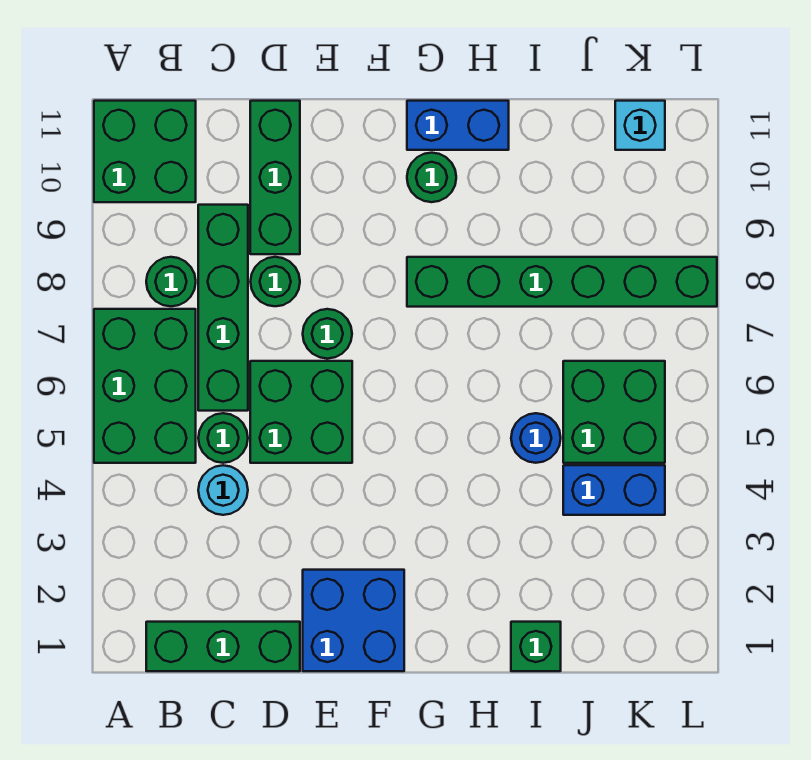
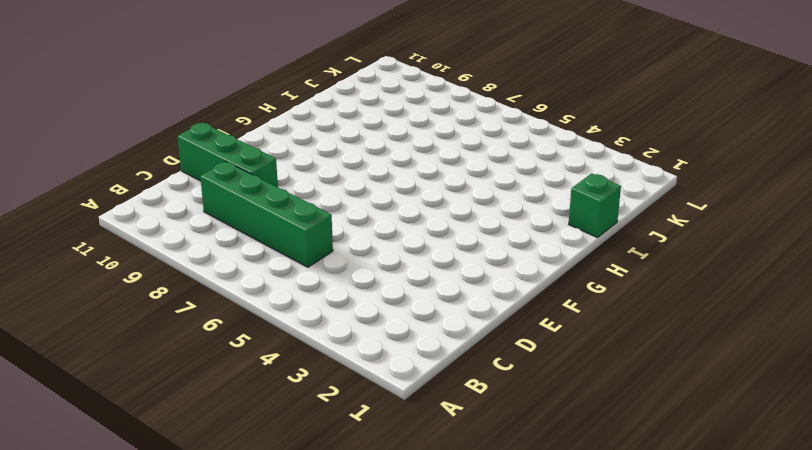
none -> green 2x3 brick [94,309,196,463]
none -> green 2x2 brick [94,101,196,202]
none -> green 1x3 brick [146,622,300,671]

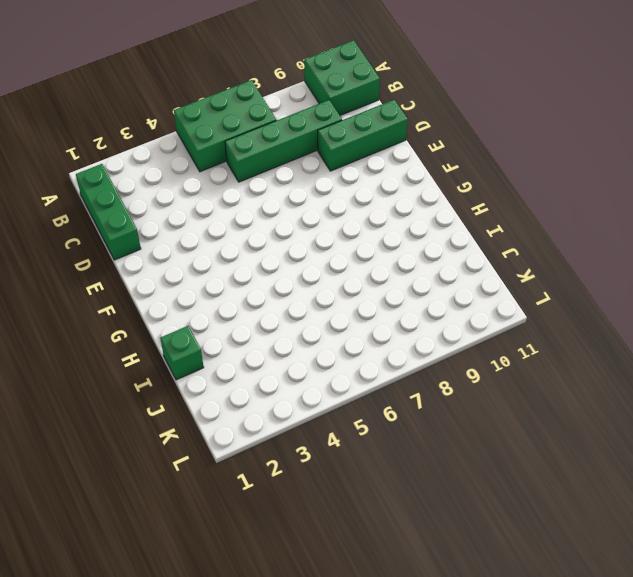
none -> green 1x1 round brick [146,257,196,306]
none -> cyan 1x1 round brick [198,465,248,515]
none -> green 1x1 round brick [198,413,248,463]

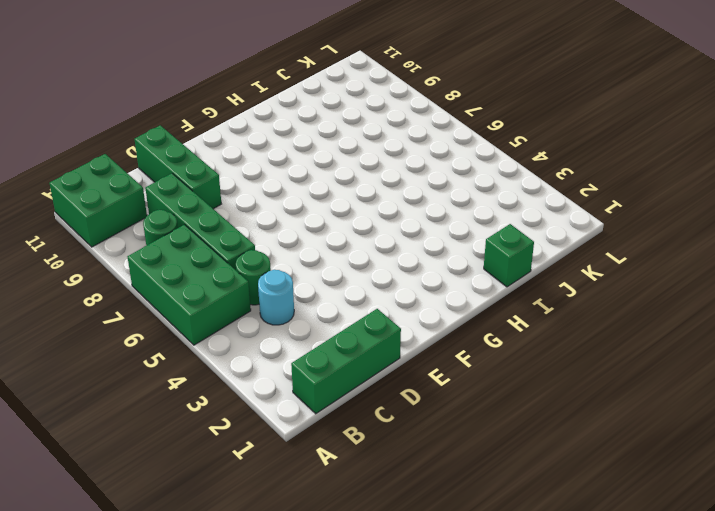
none -> green 2x2 brick [250,361,352,463]
none -> green 1x1 round brick [250,257,300,306]
none -> blue 2x2 brick [303,570,404,671]

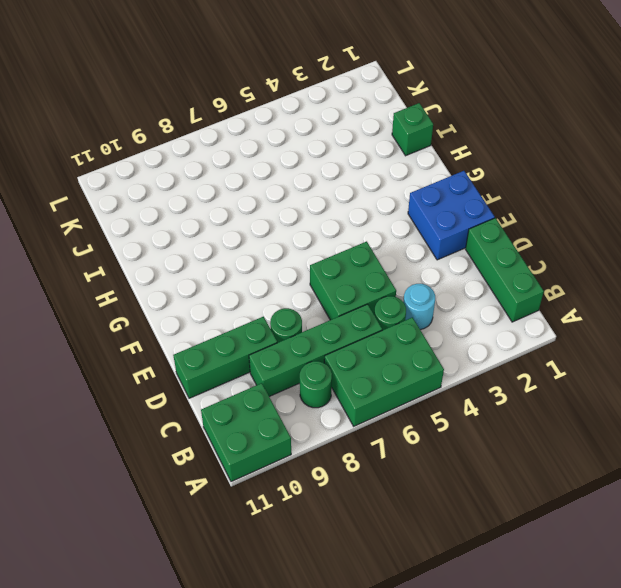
none -> green 1x1 round brick [303,309,352,359]
none -> green 1x6 brick [407,257,717,307]
none -> green 1x1 round brick [407,153,456,202]

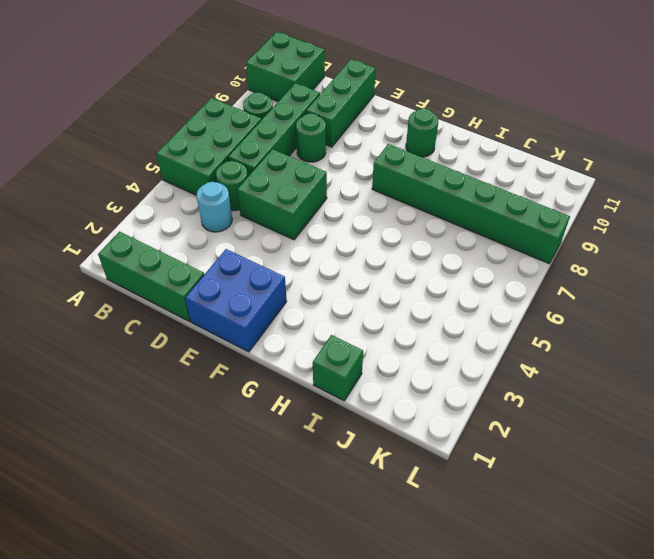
none -> green 1x1 round brick [303,309,352,359]
none -> blue 1x2 brick [407,101,509,150]
none -> blue 1x1 round brick [511,413,561,463]

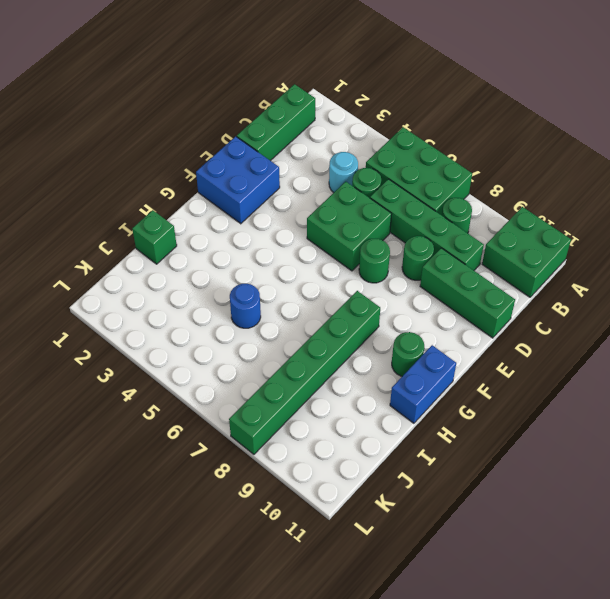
none -> blue 1x2 brick [563,465,665,515]
none -> green 2x2 brick [563,361,665,463]
none -> cyan 1x1 brick [615,101,665,150]

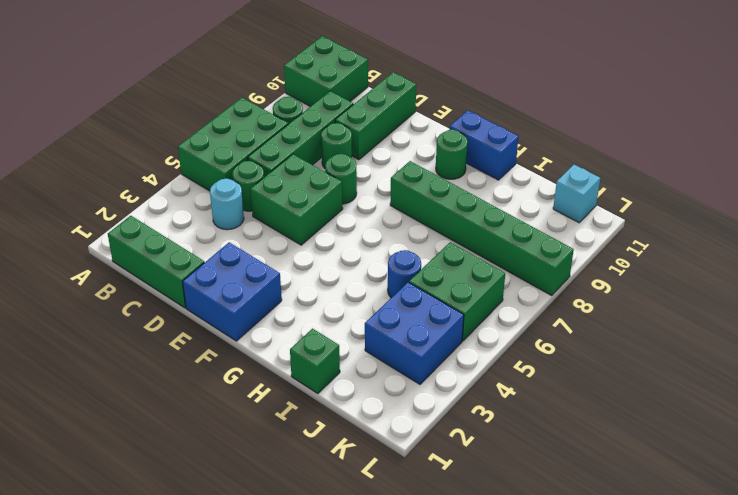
blue 2x2 brick [365,282,464,384] -> blue 1x2 brick [563,465,665,515]

